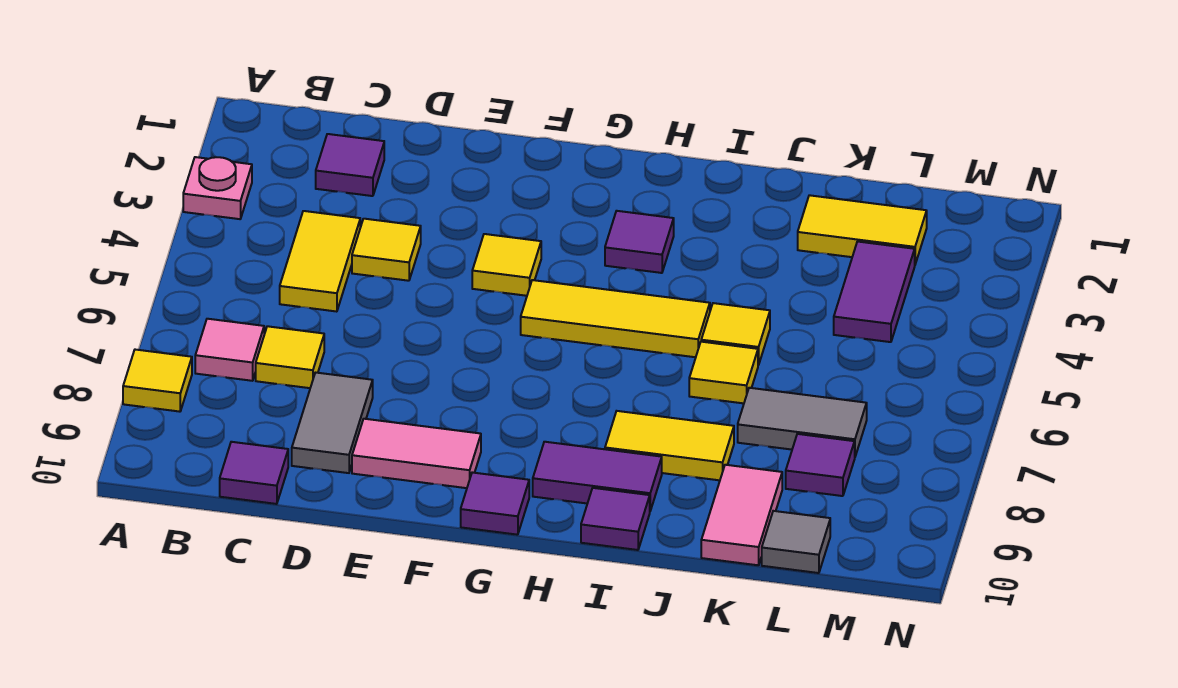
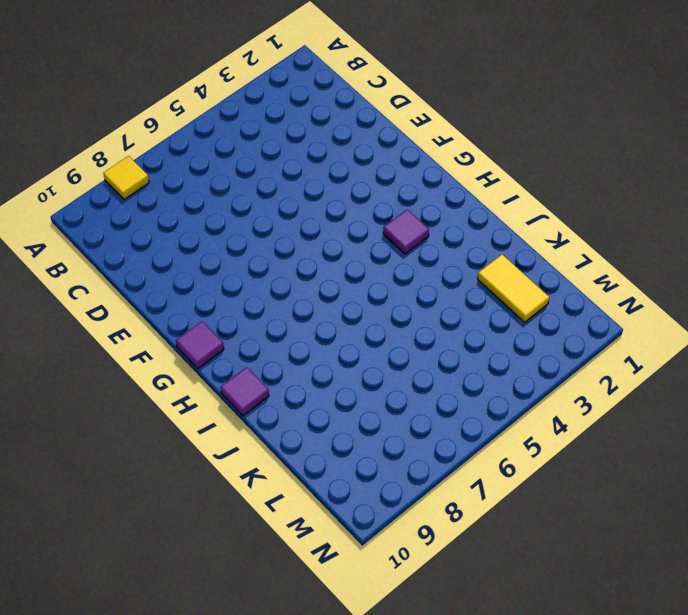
none -> pink 1x1 plate [183,157,252,219]
none -> pink 1x1 tile [195,319,264,381]
none -> purple 1x1 tile [316,134,384,196]

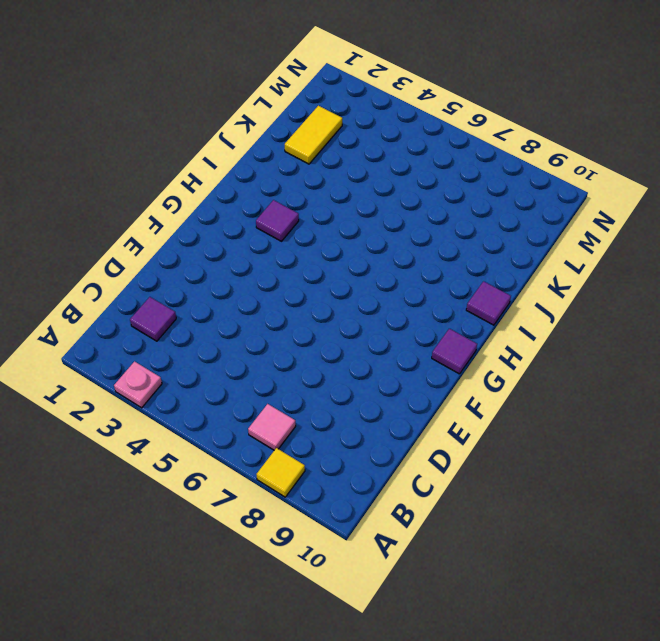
none -> yellow 1x2 tile [280,211,360,312]
none -> yellow 1x1 tile [256,326,324,388]
none -> purple 1x1 tile [220,442,288,504]

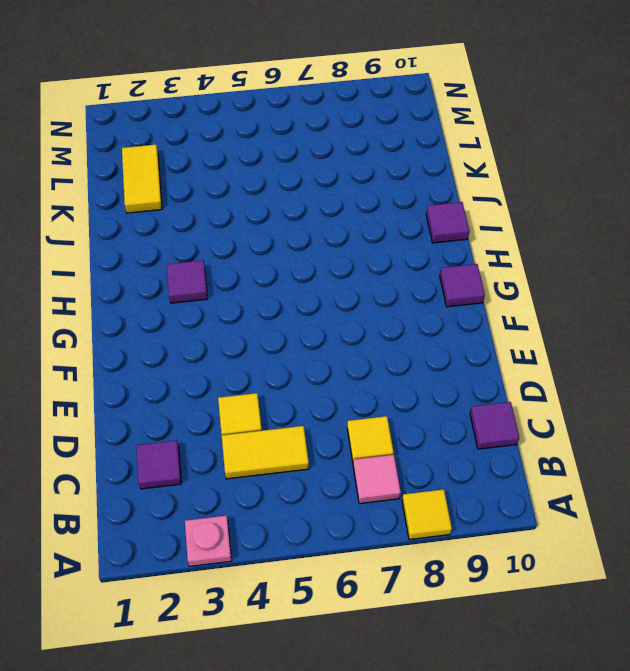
none -> grey 1x2 tile [292,373,373,473]
none -> pink 1x2 tile [352,419,481,488]
none -> yellow 1x1 tile [472,234,541,296]

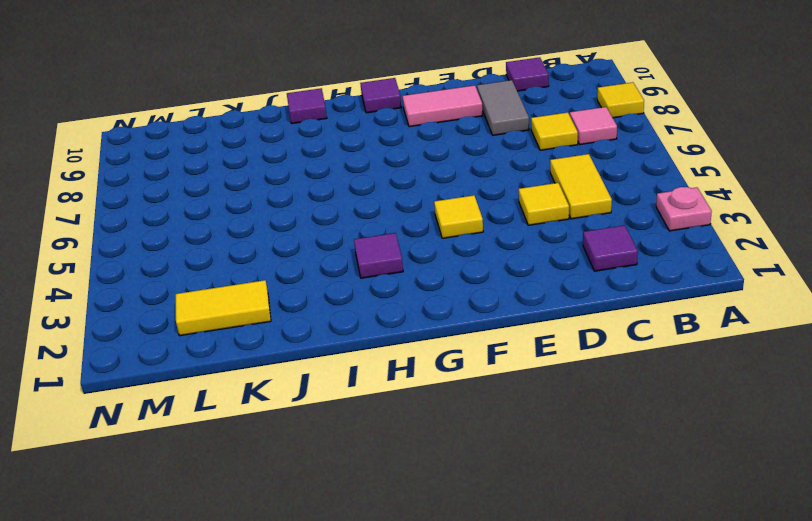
none -> yellow 1x3 tile [521,280,710,357]
none -> purple 1x2 tile [533,442,662,511]
none -> yellow 1x2 tile [605,411,734,480]

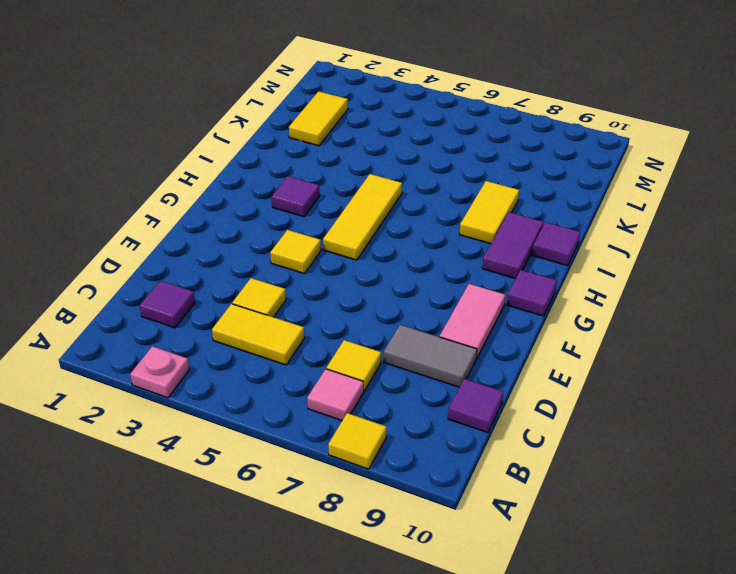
none -> yellow 1x1 tile [701,303,770,365]
none -> yellow 1x1 tile [689,342,758,403]
none -> grey 1x2 tile [738,388,867,456]

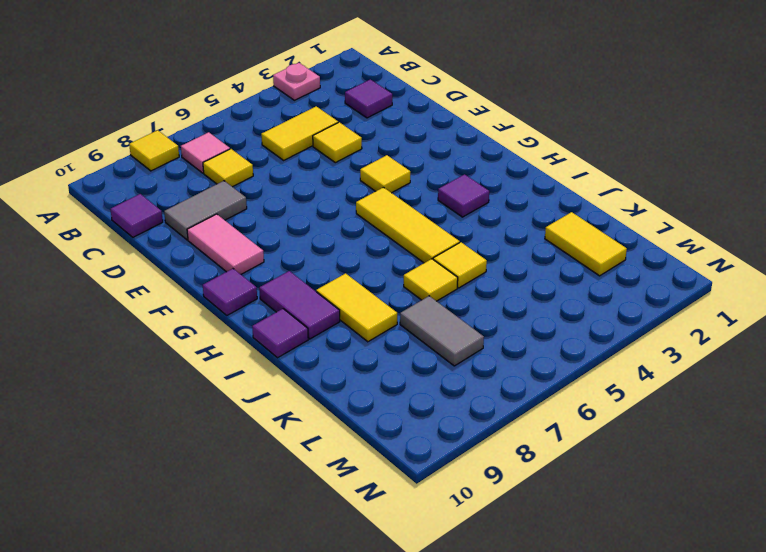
none -> pink 1x2 tile [701,465,782,565]
none -> purple 1x2 tile [834,242,915,342]
none -> purple 1x1 tile [786,434,855,496]

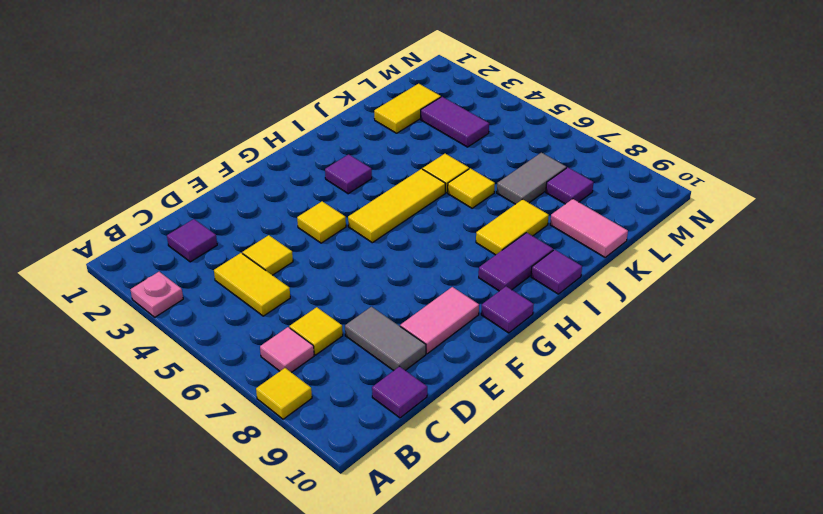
none -> grey 1x1 tile [762,511,830,573]

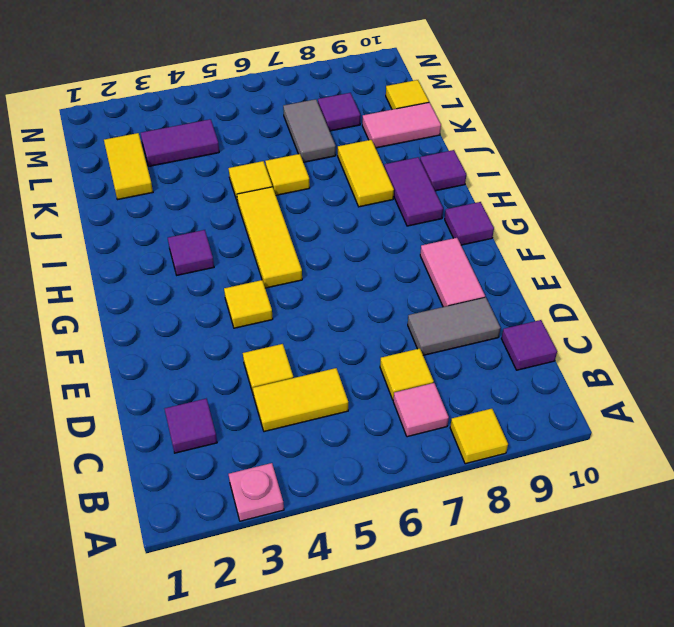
yellow 1x1 tile [386,80,429,109] -> grey 1x1 tile [762,511,830,573]

